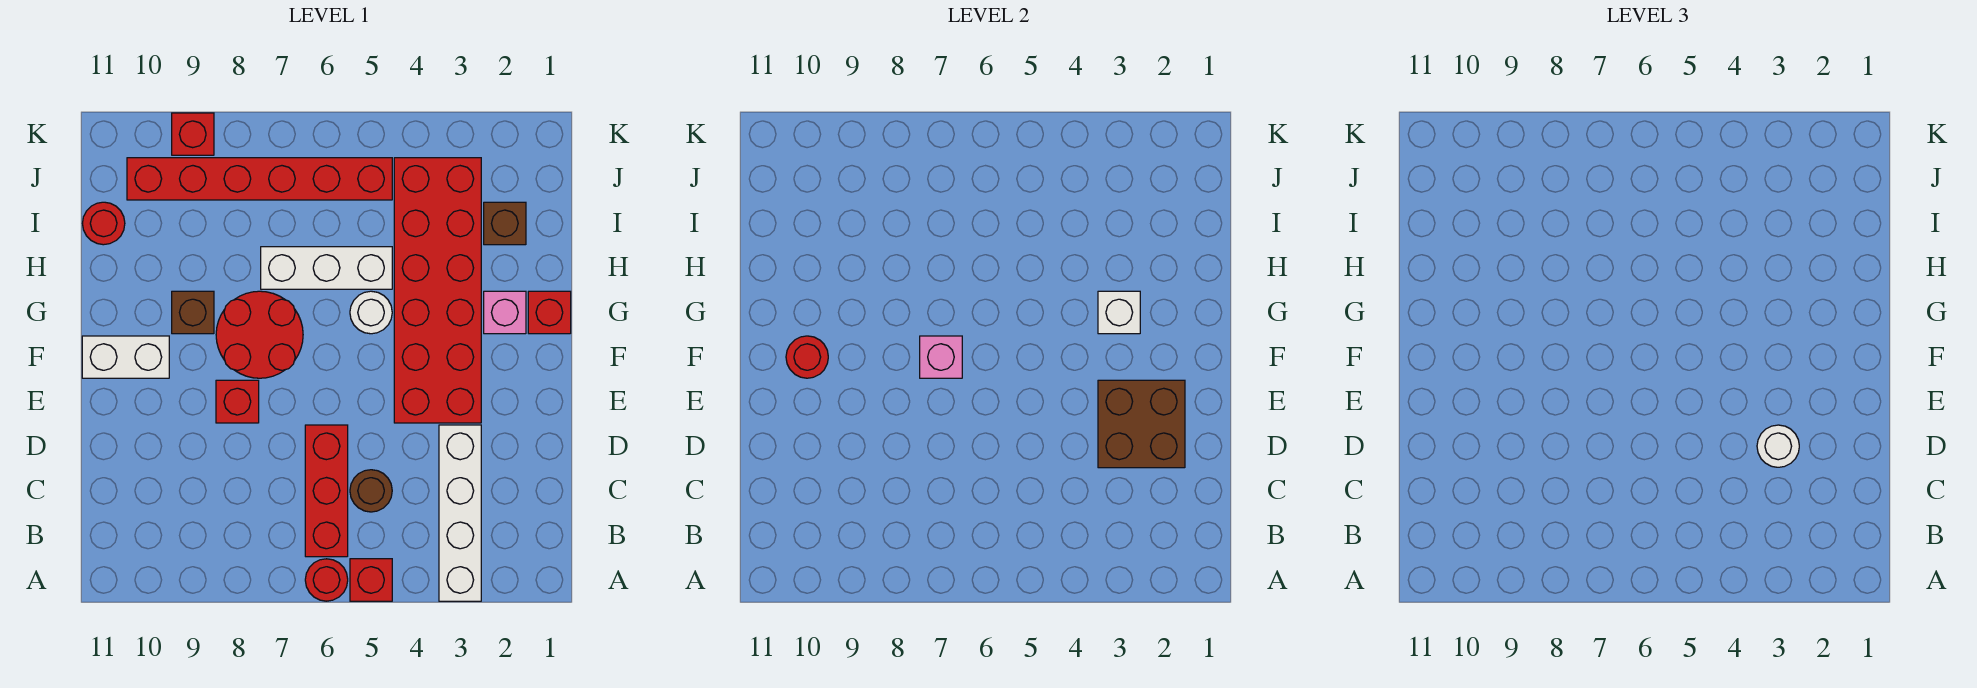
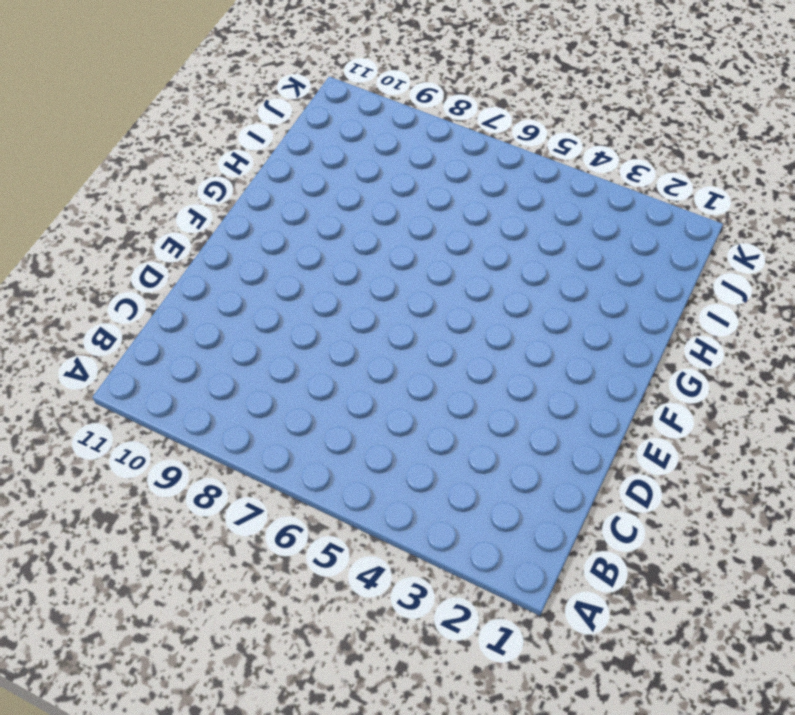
none -> white 1x4 brick [439,425,481,601]
none -> red 1x1 brick [350,559,392,601]
none -> red 1x1 round brick [305,559,348,601]

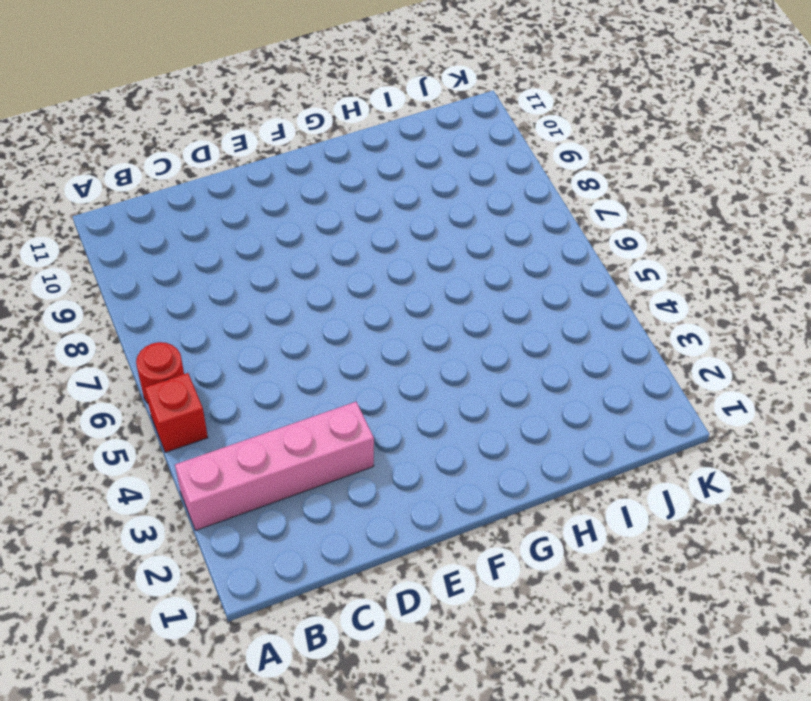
pink 1x4 brick [175,402,374,530] -> white 1x4 brick [439,425,481,601]
none -> red 1x3 brick [305,425,348,557]
none -> brown 1x1 round brick [350,470,392,512]
none -> red 2x6 brick [394,158,481,423]

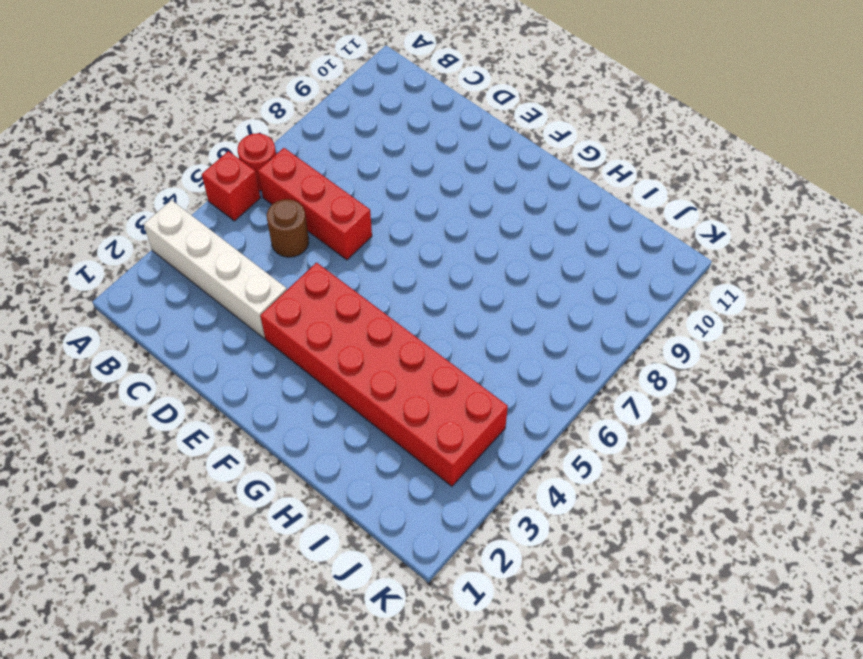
none -> red 1x1 brick [216,380,259,423]
none -> red 2x2 round brick [216,291,303,378]
none -> white 1x2 brick [82,336,169,378]

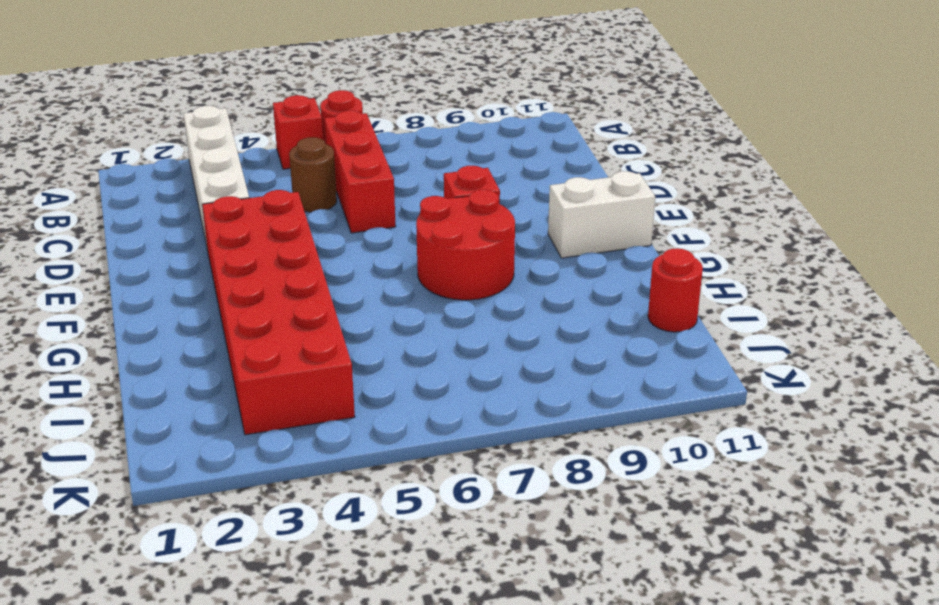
none -> red 1x1 brick [528,291,571,334]
none -> pink 1x1 brick [484,291,526,334]
none -> white 1x1 round brick [350,291,392,334]

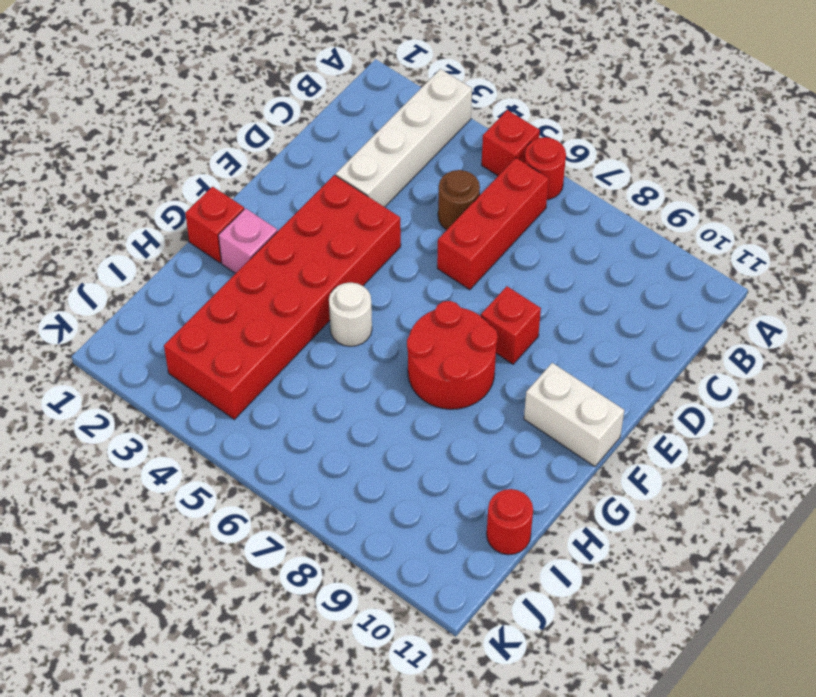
none -> brown 1x1 brick [172,291,214,334]
none -> white 1x3 brick [261,247,392,289]
none -> brown 1x1 brick [484,202,526,245]

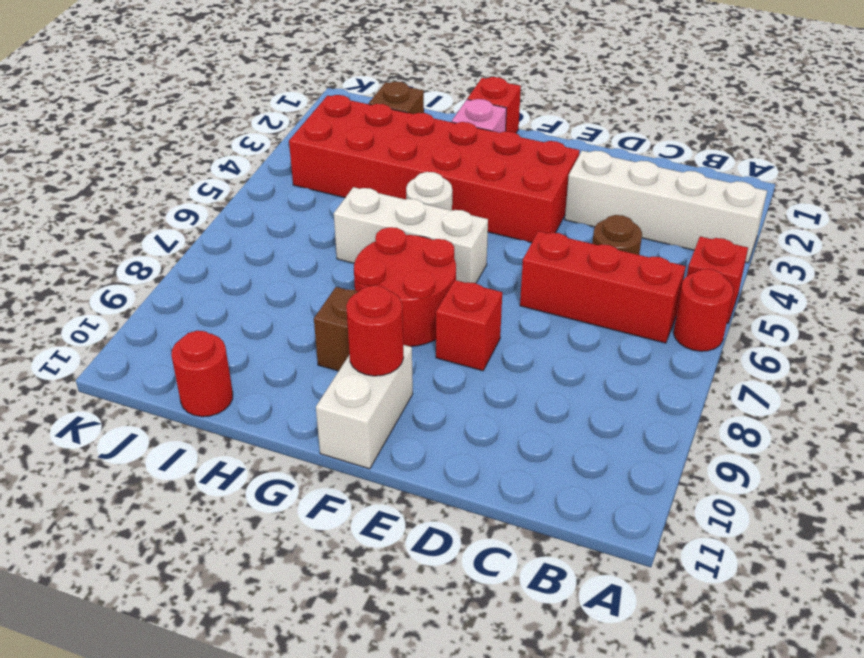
white 1x3 brick [334,187,488,283] -> white 1x3 brick turned to [261,247,392,289]
none -> red 1x6 brick [127,158,392,200]
none -> red 1x1 brick [172,113,214,155]
none -> brown 2x2 brick [1098,380,1185,468]

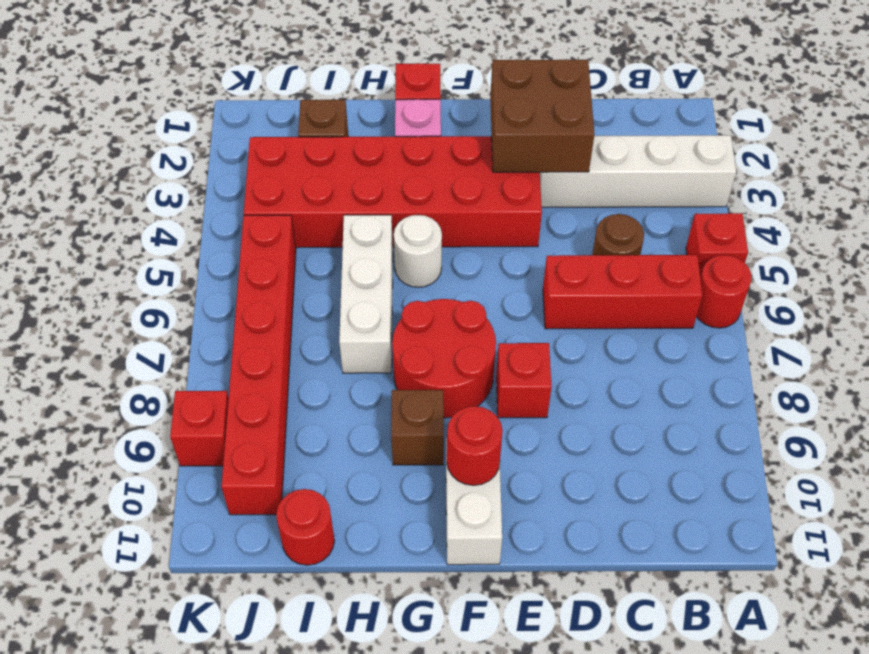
none -> pink 1x1 brick [920,336,962,378]
none -> white 1x1 brick [1098,291,1140,334]
none -> white 1x1 round brick [1757,425,1799,467]

